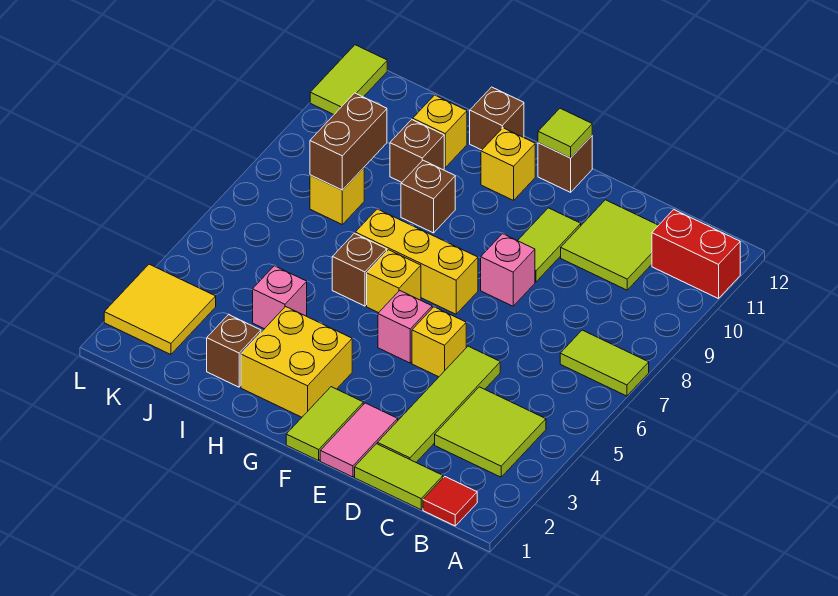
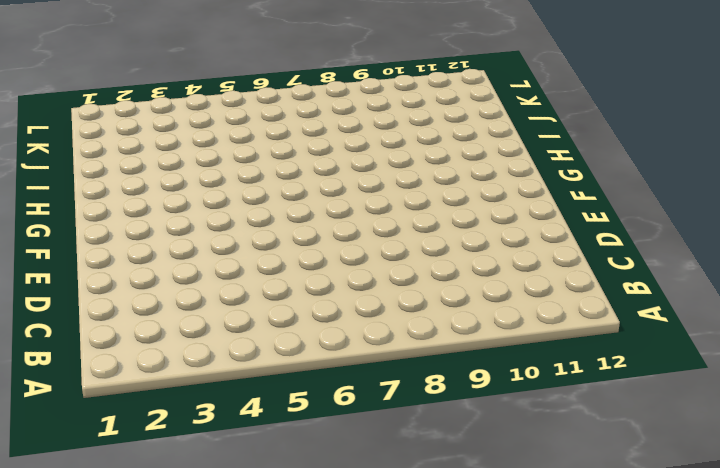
none -> lime 1x2 tile [560,330,649,396]
none -> red 1x2 brick [652,210,740,299]
none -> red 1x1 tile [423,477,477,526]
none -> lime 2x2 tile [435,387,546,477]

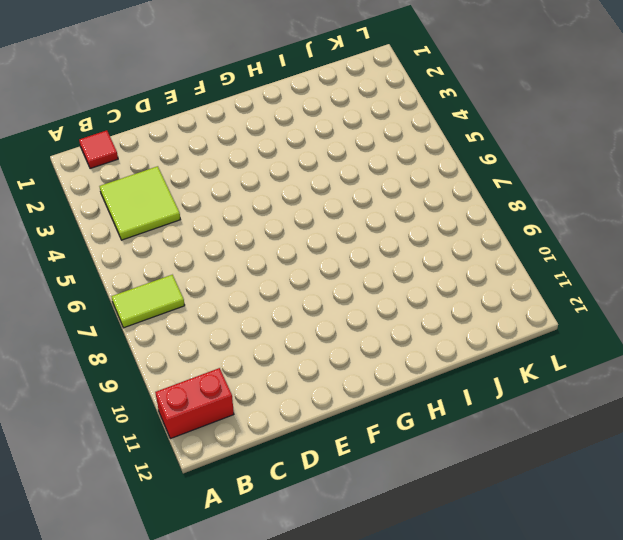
none -> lime 1x2 tile [355,444,443,510]
none -> lime 2x2 tile [561,200,659,290]
none -> lime 1x4 tile [377,346,500,462]
none -> pink 1x2 tile [320,403,398,477]

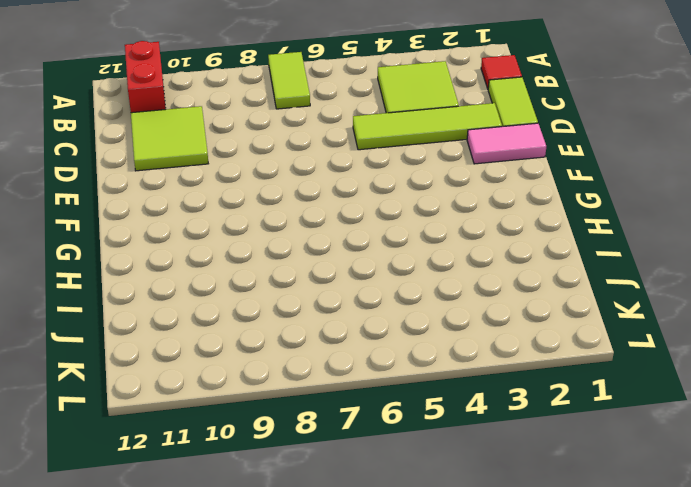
none -> yellow 1x1 brick [412,307,466,377]
none -> pink 1x1 brick [481,234,535,306]
none -> lime 1x2 tile [518,208,581,282]
none -> lime 1x2 tile [286,387,363,461]

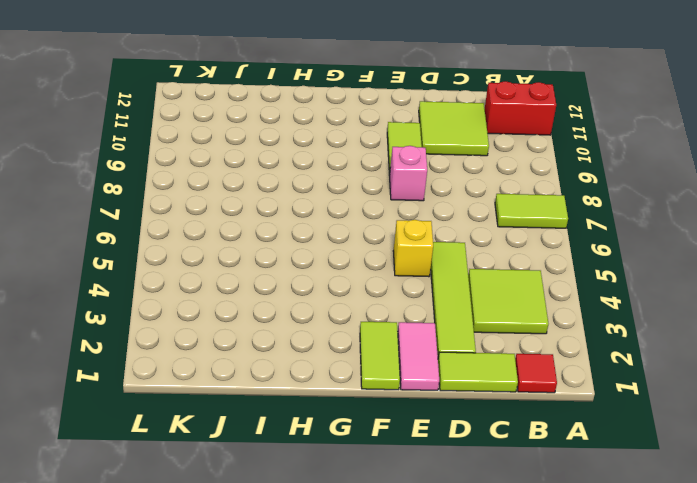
none -> pink 1x1 brick [378,291,432,363]
none -> yellow 1x3 brick [355,209,478,314]
none -> brown 1x1 brick [538,136,592,192]
none -> yellow 2x2 brick [241,307,352,417]

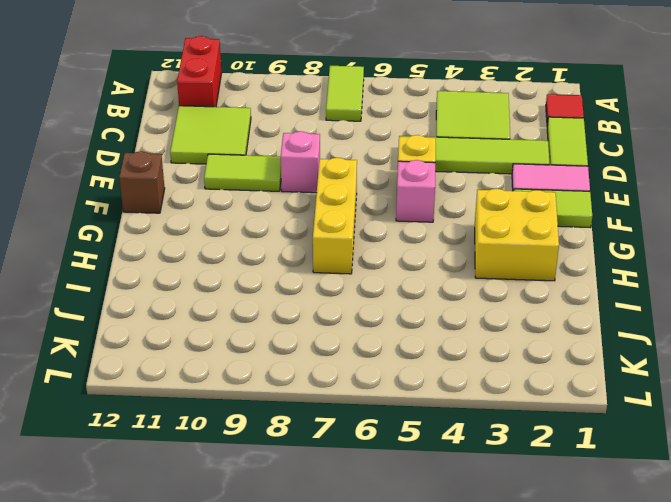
none -> yellow 1x1 brick [367,250,421,313]
none -> yellow 1x1 brick [481,128,535,200]
none -> brown 1x1 brick [332,233,387,306]
none -> brown 1x1 brick [401,160,455,233]

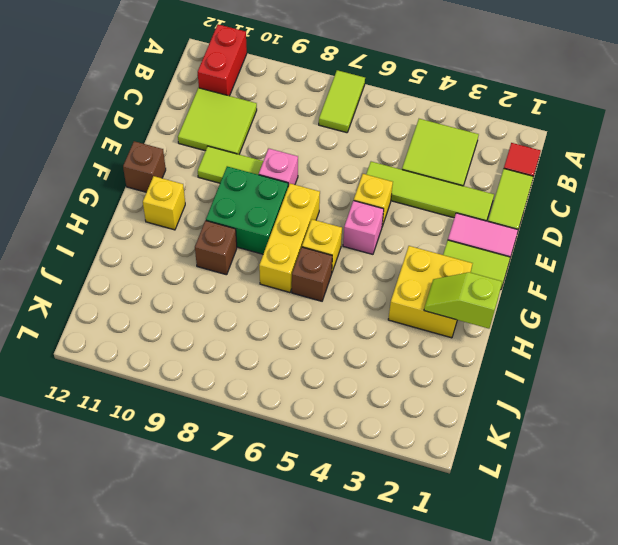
green 2x2 brick [206,166,288,254] -> none
lime 1x2 slope [424,272,502,329] -> none
none -> brown 1x1 brick [470,87,524,150]
none -> brown 1x1 brick [207,315,261,387]
none -> pink 1x1 brick [253,266,307,329]
none -> brown 1x1 brick [390,120,444,182]

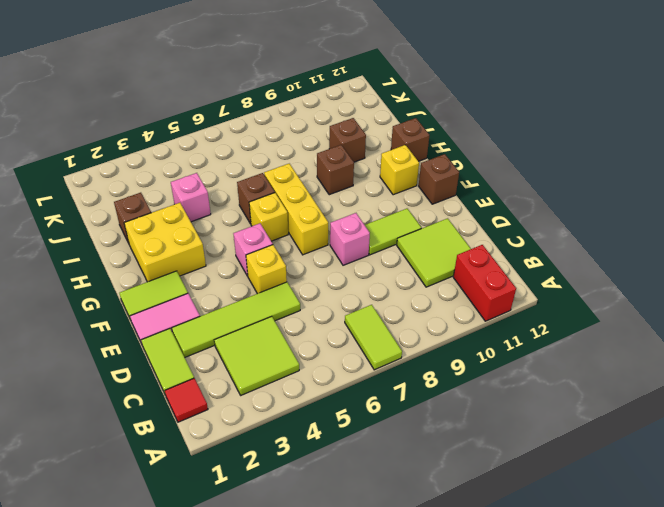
none -> yellow 1x1 brick [413,95,467,168]
none -> yellow 1x1 brick [310,168,364,224]
none -> yellow 2x2 tile [104,264,216,355]
none -> lime 1x2 tile [310,45,387,114]

